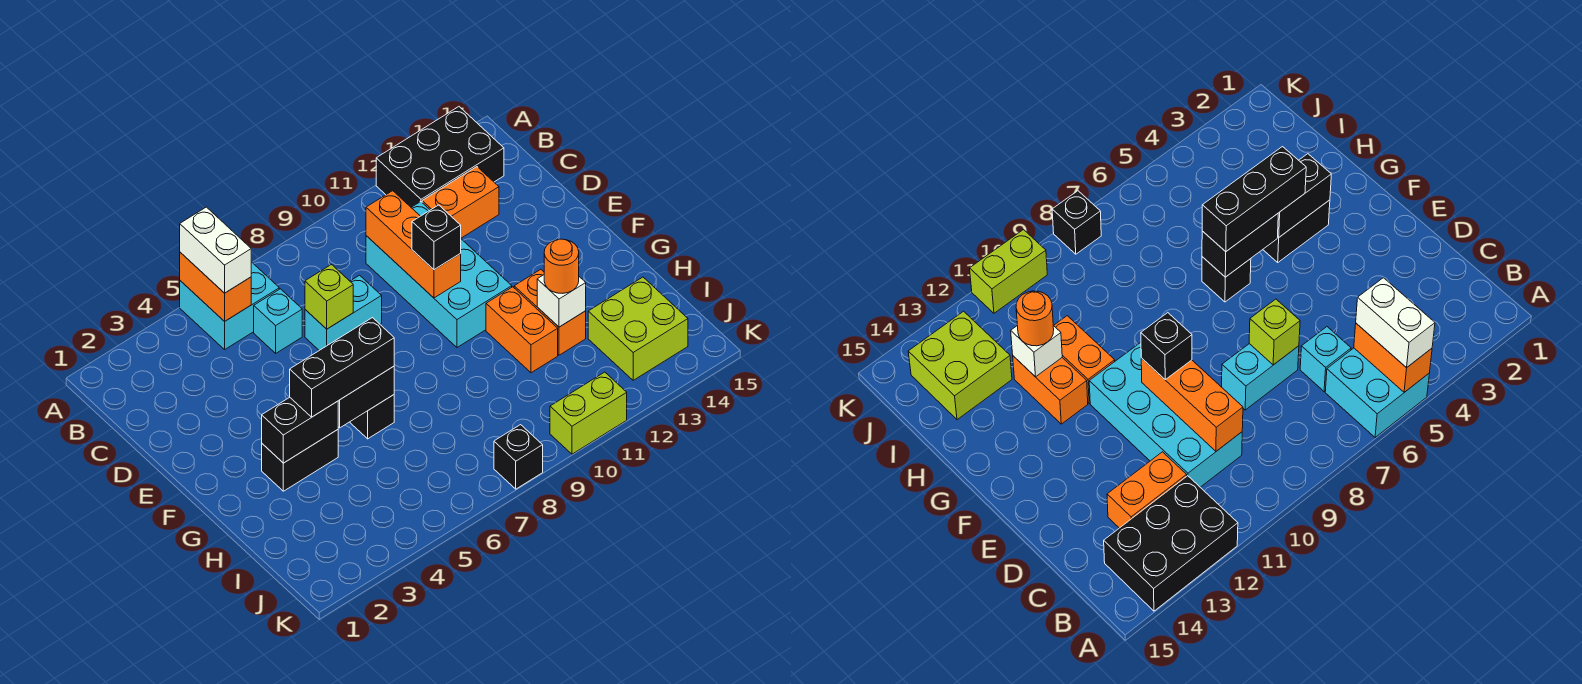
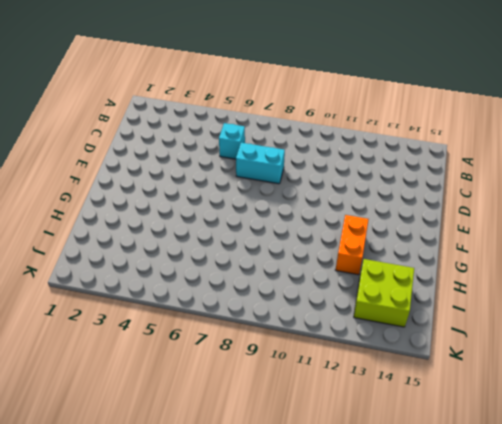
none -> cyan 2x2 brick [180,262,279,349]
none -> black 2x3 brick [376,107,504,207]
none -> cyan 2x4 brick [366,202,512,347]

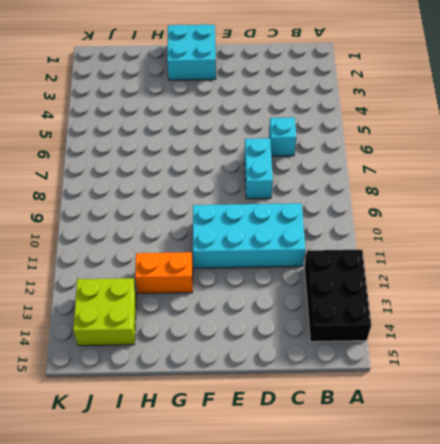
cyan 2x2 brick [167,24,216,80] -> cyan 2x2 brick moved to [180,262,279,349]
none -> orange 1x2 brick [422,167,499,238]
none -> black 1x2 brick [262,430,338,491]
none -> black 1x1 brick [350,395,394,439]

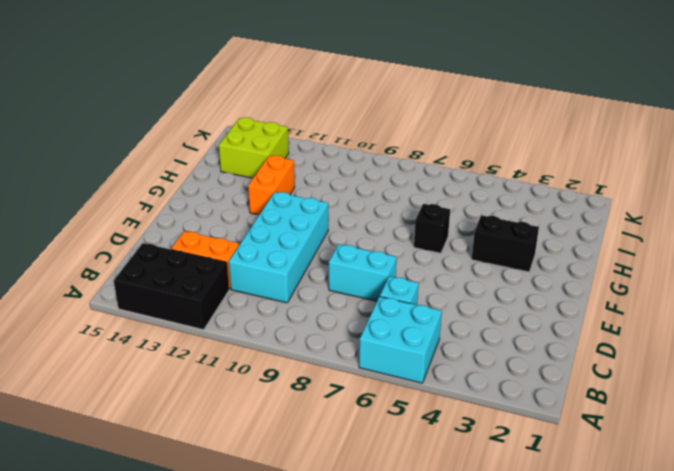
none -> orange 1x2 brick [486,287,558,373]
none -> black 1x1 brick [494,425,543,489]
none -> lime 1x2 brick [550,372,627,454]

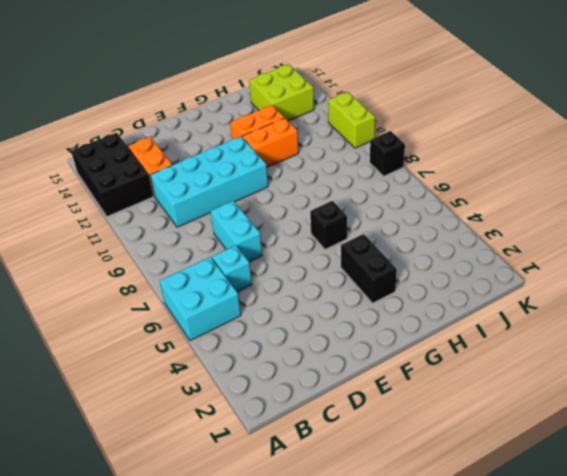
none -> orange 1x2 brick [180,252,251,321]
none -> orange 1x3 brick [366,191,461,298]
none -> lime 1x1 brick [305,265,353,329]

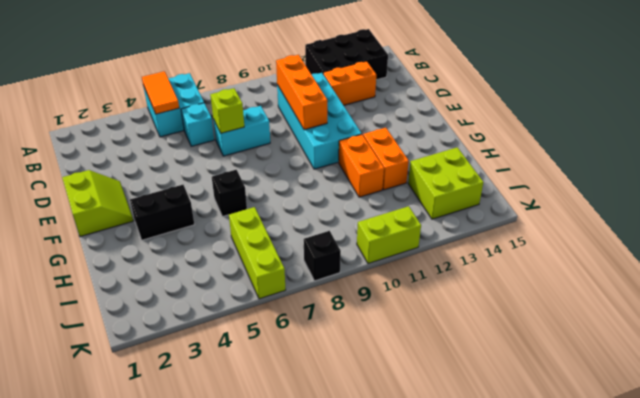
orange 1x2 tile [142,71,179,114] -> orange 1x2 brick [180,252,251,321]
lime 2x2 slope [62,170,133,237] -> none
lime 1x3 brick [229,207,286,299] -> none
none -> black 1x2 brick [262,397,338,463]
none -> black 1x2 brick [338,366,394,428]
none -> white 1x1 brick [537,275,586,327]

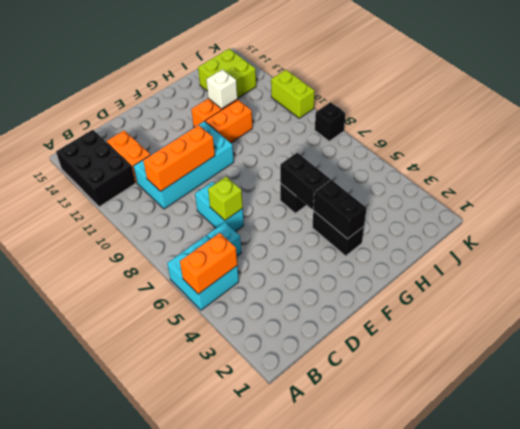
none -> white 1x2 brick [180,207,251,293]
none -> black 1x1 brick [412,205,461,270]
none -> black 1x3 brick [290,318,394,417]

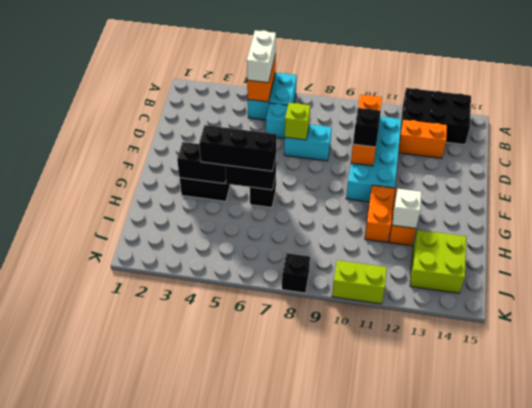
none -> orange 1x1 round brick [544,239,579,293]

